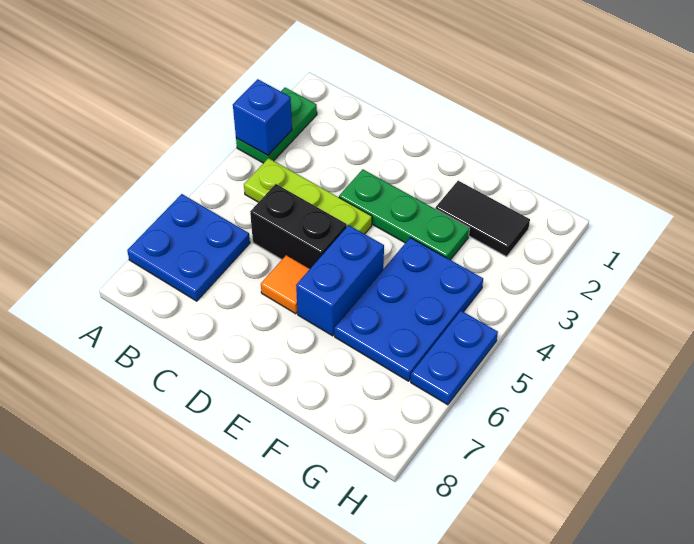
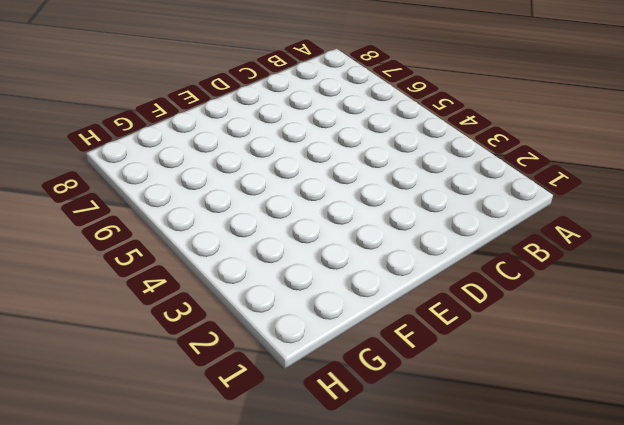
none -> green 1x2 plate [236,88,317,163]
none -> blue 2x2 plate [127,194,250,301]

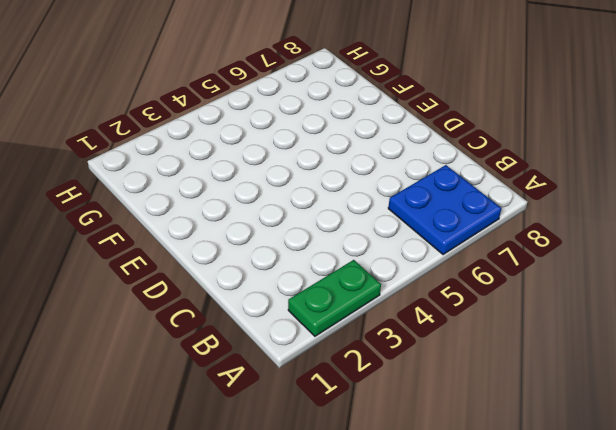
none -> lime 1x3 plate [244,158,372,234]
none -> black 1x2 brick [250,184,347,268]

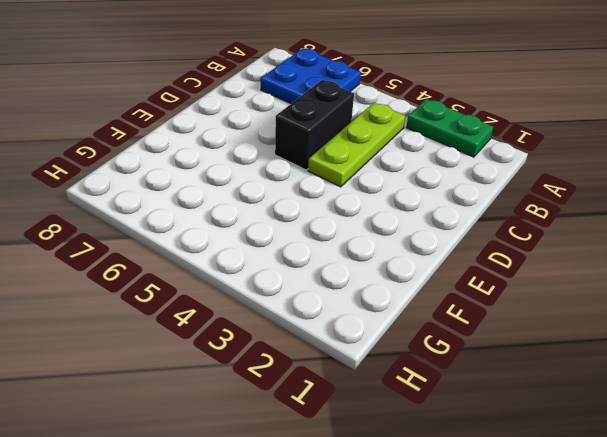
none -> green 1x3 plate [339,169,469,260]
none -> orange 1x1 tile [261,255,310,314]

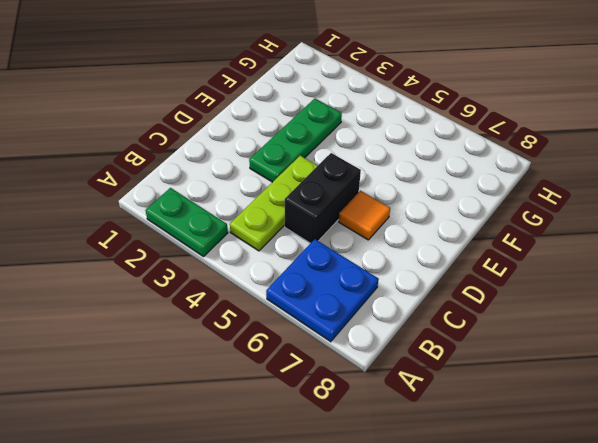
none -> blue 1x2 brick [296,225,384,336]
none -> black 1x2 tile [435,181,530,257]

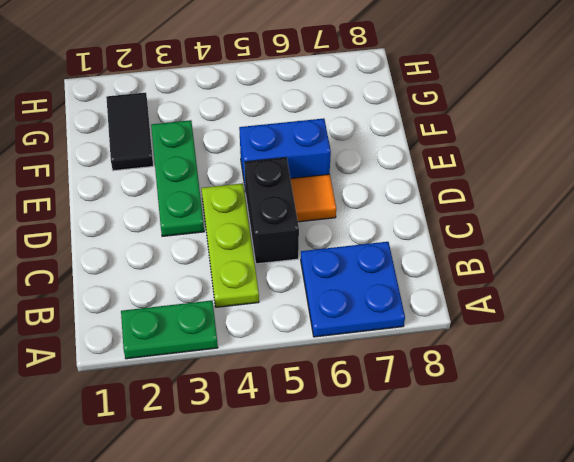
none -> blue 2x3 plate [334,238,483,381]
none -> blue 1x2 plate [411,311,498,405]

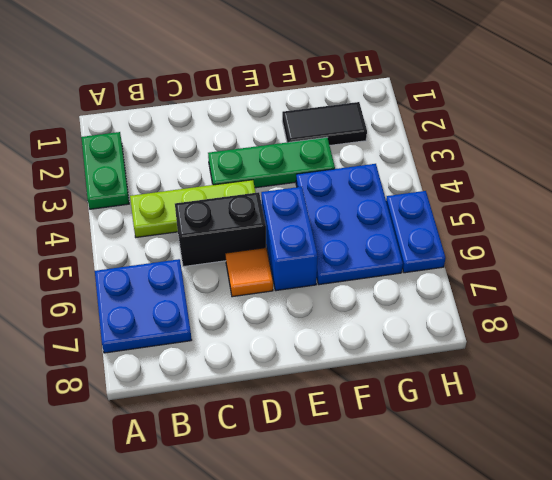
none -> blue 1x1 brick [233,79,292,155]

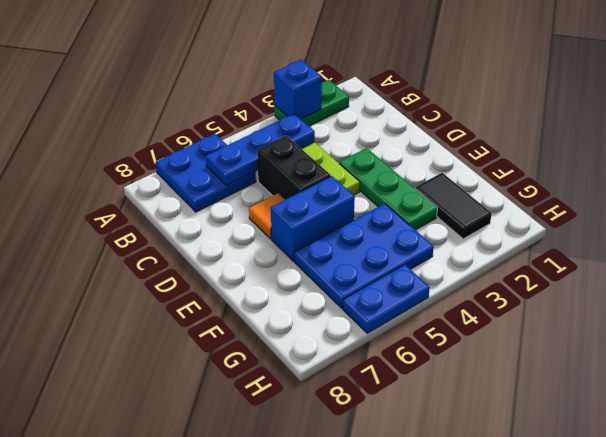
blue 1x3 plate [206,114,315,186] -> none

